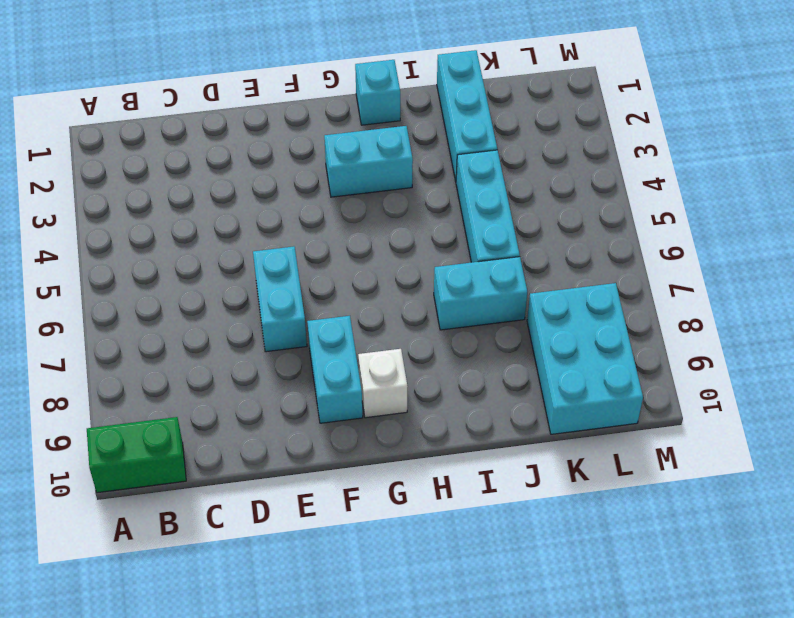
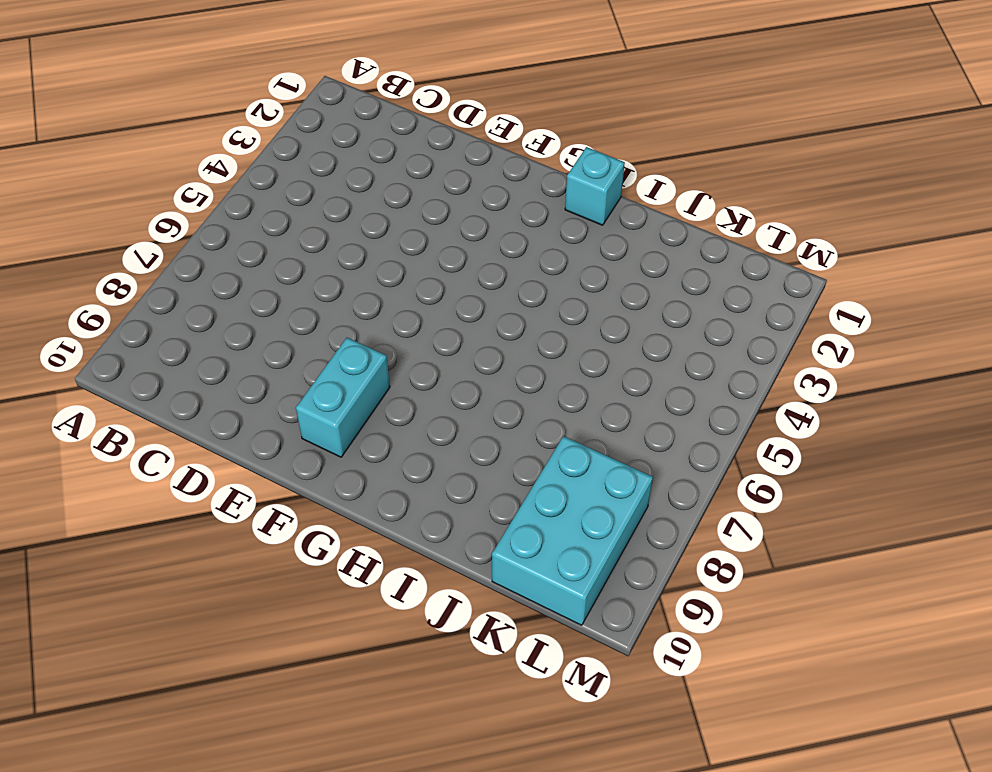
none -> green 1x2 brick [87,417,186,493]
none -> cyan 1x2 brick [253,246,307,352]

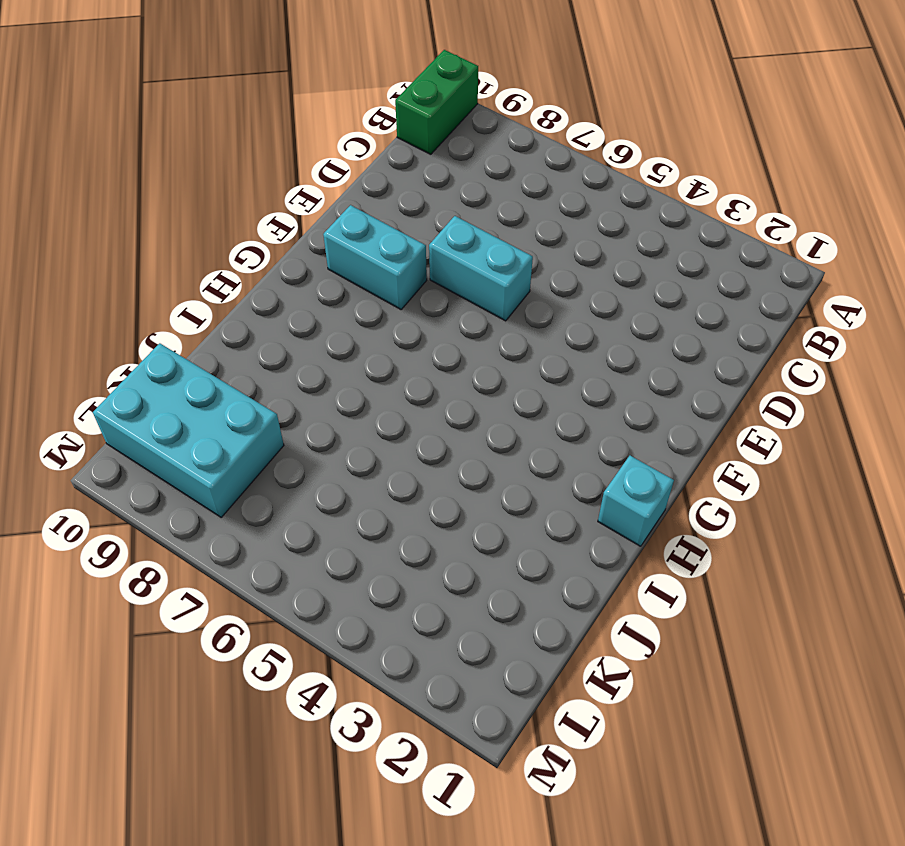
none -> cyan 1x2 brick [324,126,413,197]
none -> white 1x1 brick [358,349,408,418]

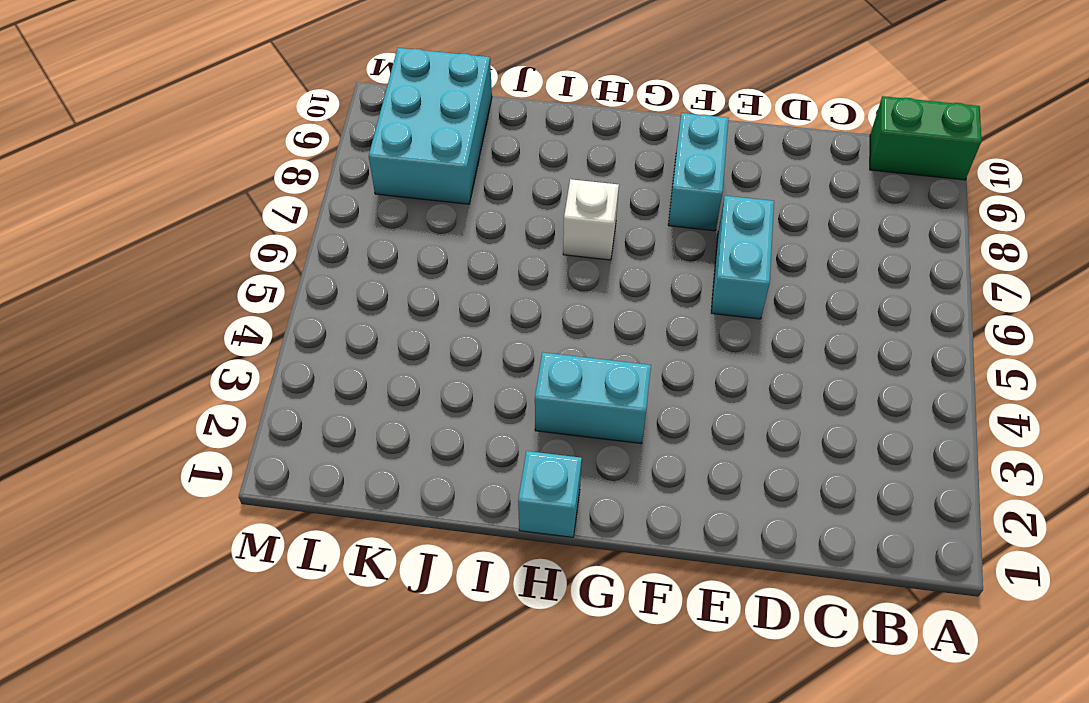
white 1x1 brick [563,179,619,260] -> white 1x1 brick moved to [358,349,408,418]
none -> cyan 1x2 brick [434,257,527,330]
none -> cyan 1x3 brick [437,50,497,181]

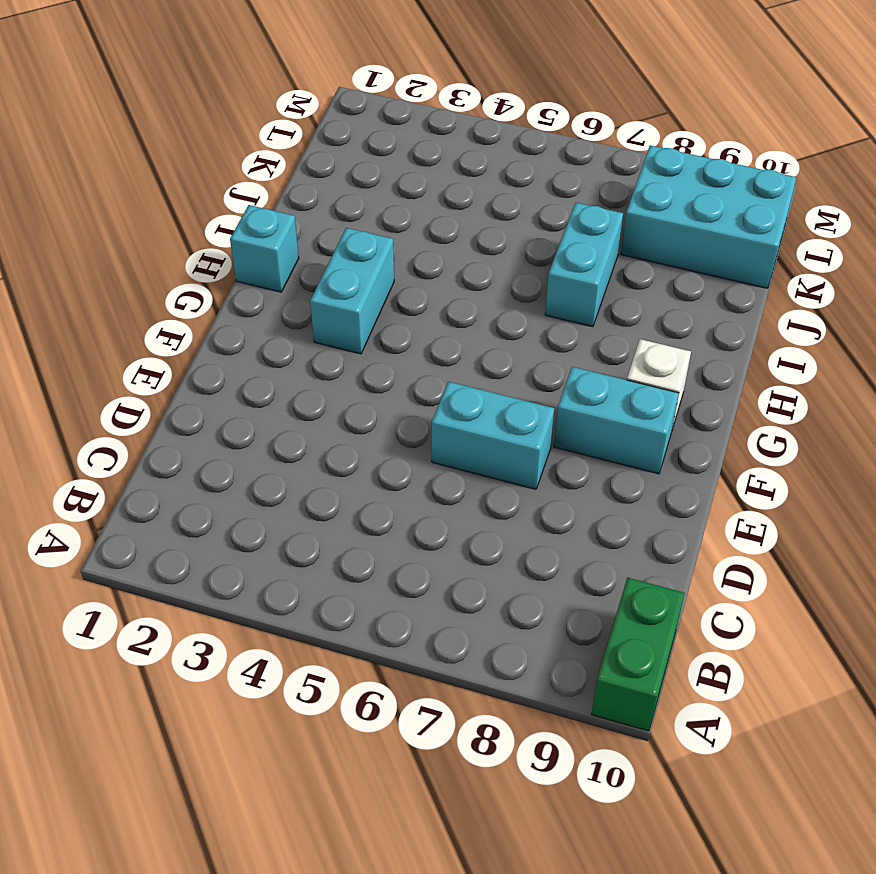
none -> cyan 1x3 brick [437,50,497,181]
none -> cyan 1x3 brick [456,150,520,262]

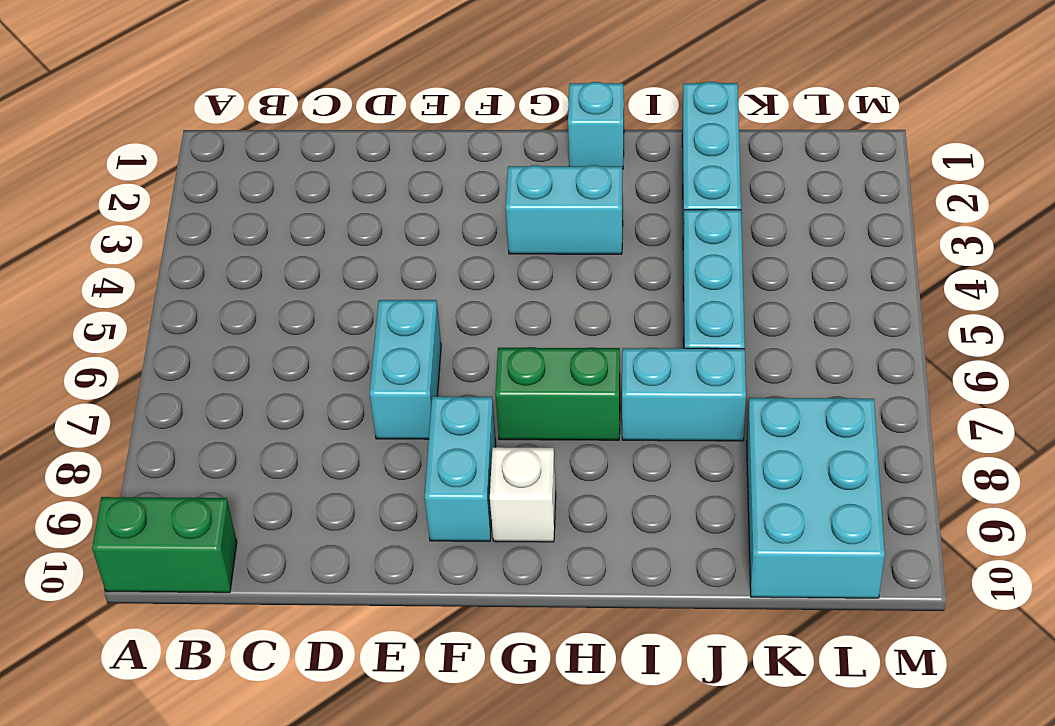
green 1x2 brick [495,348,620,440] -> none

